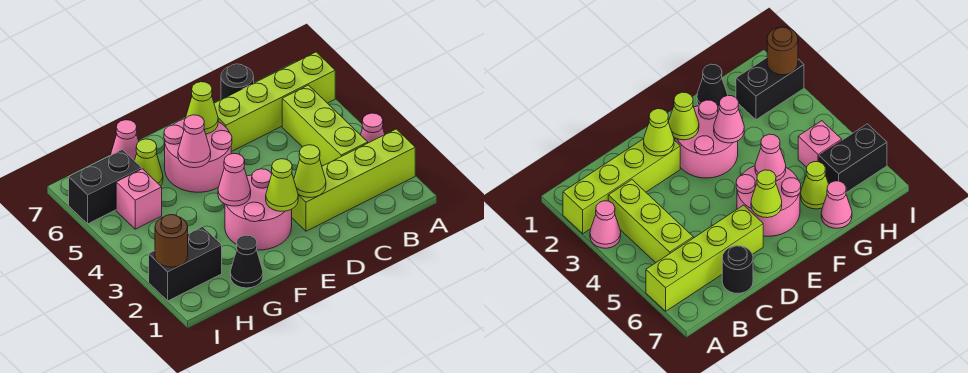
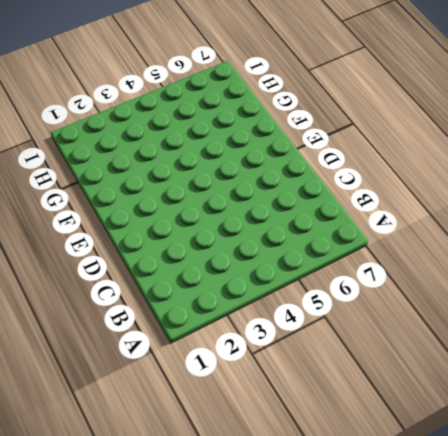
none -> lime 1x4 brick [292,129,415,231]
none -> pink 1x1 cone [361,113,385,143]
none -> lime 1x4 brick [214,52,335,152]

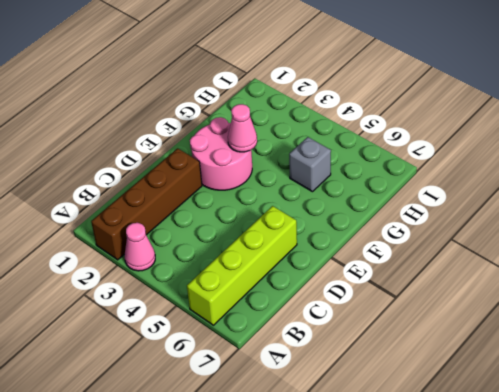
brown 1x4 brick [91,148,202,260] -> lime 1x4 brick [292,129,415,231]
grey 1x1 brick [289,137,331,192] -> none
none -> lime 1x3 brick [282,85,368,166]
none -> black 1x1 round brick [221,64,254,100]
none -> pink 2x2 round brick [164,119,232,192]

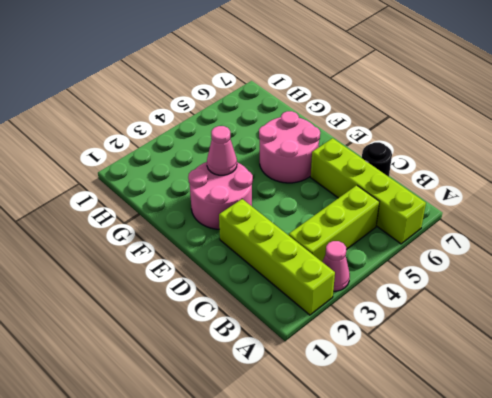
none -> black 1x1 cone [230,235,263,288]
none -> lime 1x1 cone [135,139,163,186]
none -> pink 1x1 cone [111,120,139,161]

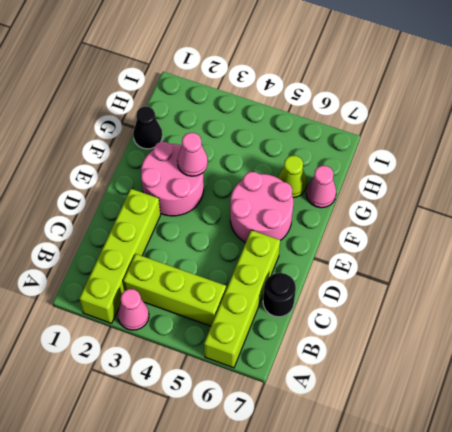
none -> black 1x2 brick [149,227,222,301]
none -> pink 1x1 brick [116,169,162,229]
none -> black 1x2 brick [69,150,142,224]

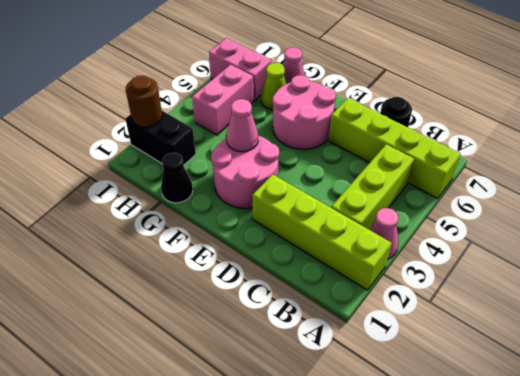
pink 1x2 brick [192,65,253,135] -> pink 1x1 brick [116,169,162,229]
pink 1x2 brick [209,38,271,101] -> black 1x2 brick [69,150,142,224]
none -> lime 1x1 cone [294,145,326,198]
none -> lime 1x1 cone [266,159,298,211]
none -> lime 1x1 cone [186,82,218,134]

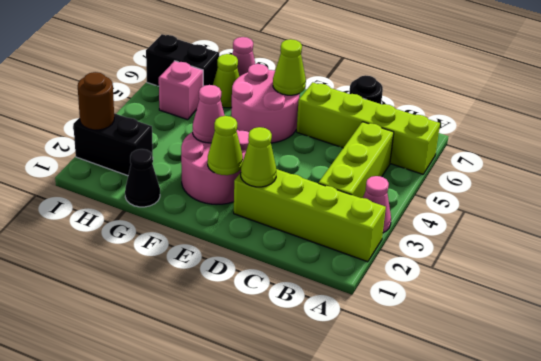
none -> pink 1x1 cone [178,115,211,168]

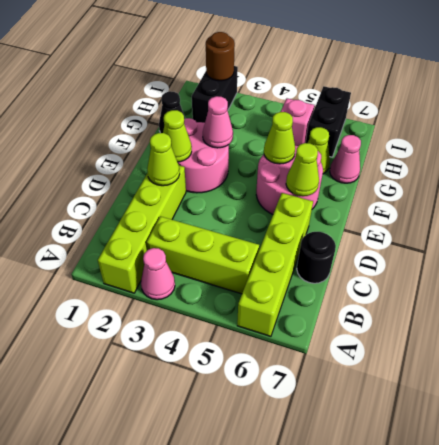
lime 1x1 cone [264,112,295,164] -> pink 1x1 cone [178,115,211,168]

